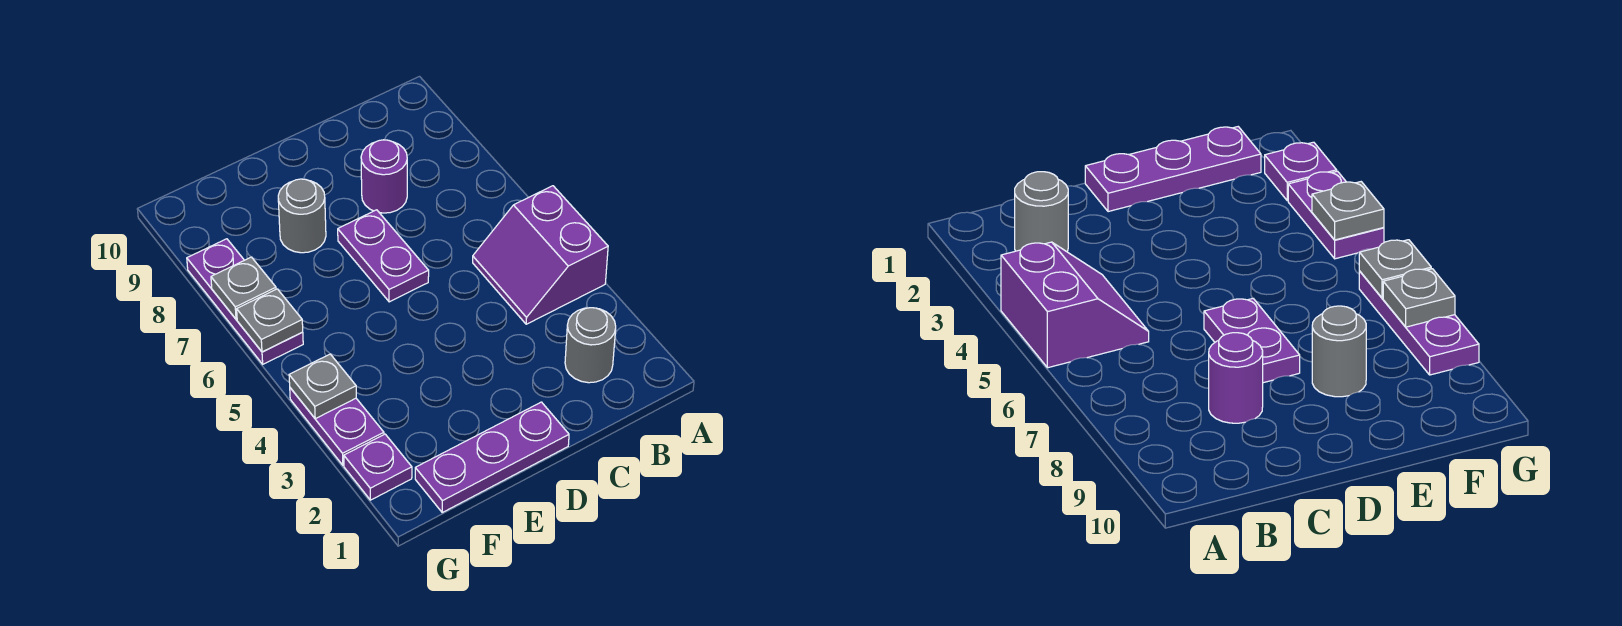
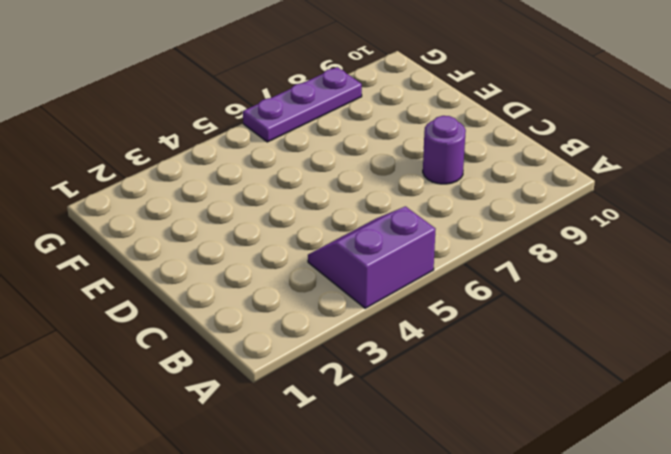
none -> grey 1x1 round brick [565,308,616,383]
none -> purple 1x3 plate [415,402,569,512]
none -> purple 1x2 plate [338,210,429,302]

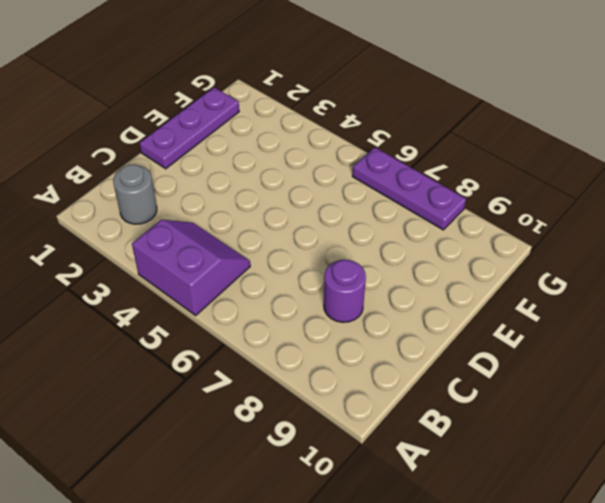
none -> purple 1x2 plate [338,210,429,302]
none -> grey 1x1 round brick [278,179,326,253]
none -> purple 1x1 plate [344,434,412,500]

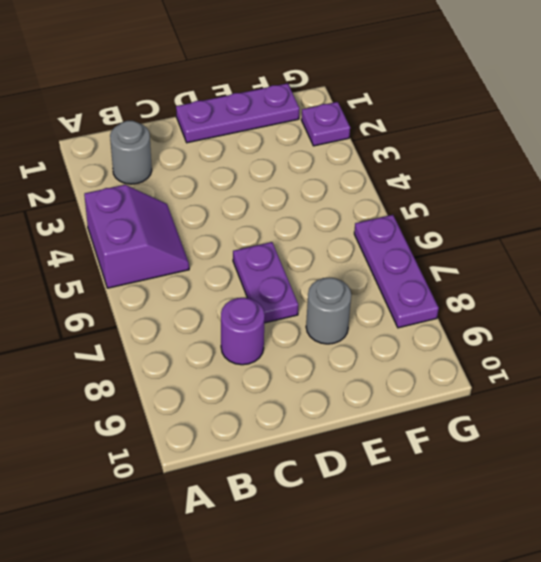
none -> purple 1x2 plate [290,388,384,465]
none -> grey 1x1 plate [289,354,356,419]
none -> grey 1x1 plate [237,289,303,352]

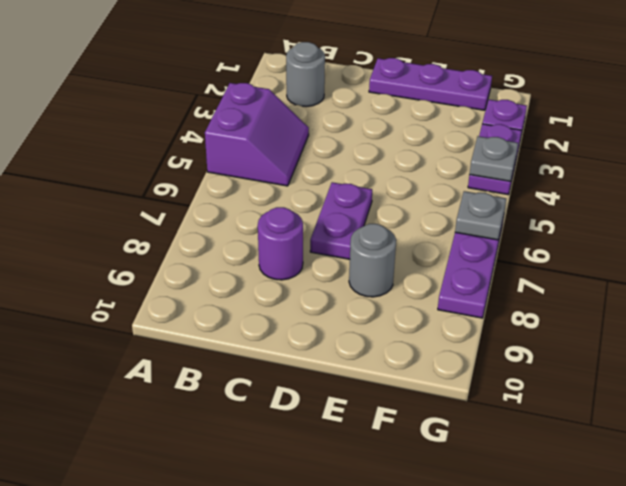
none -> grey 1x1 plate [211,257,276,319]

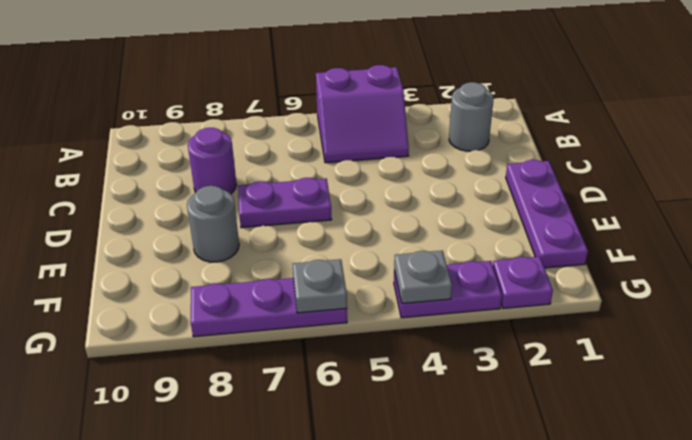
none -> grey 1x1 plate [211,257,276,319]

